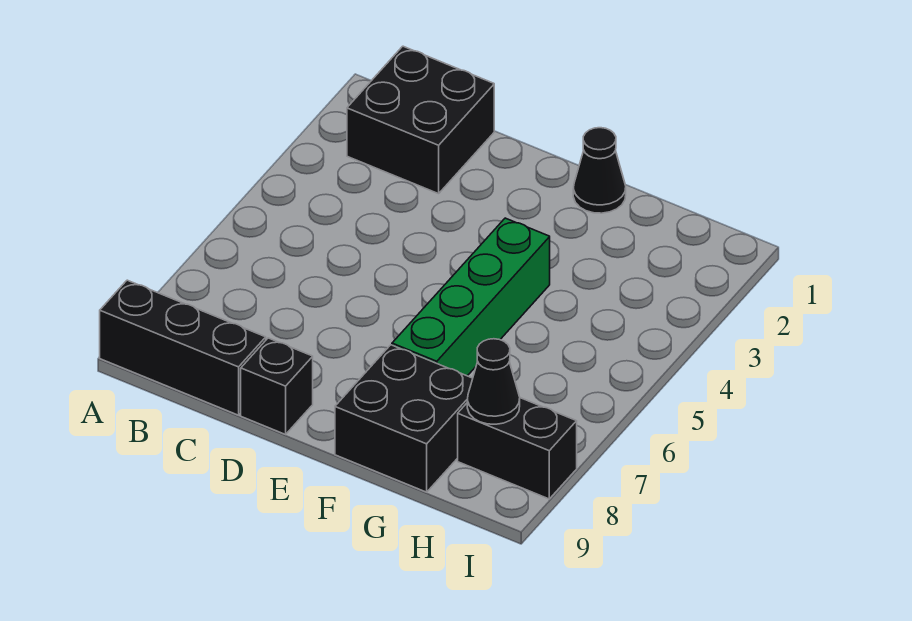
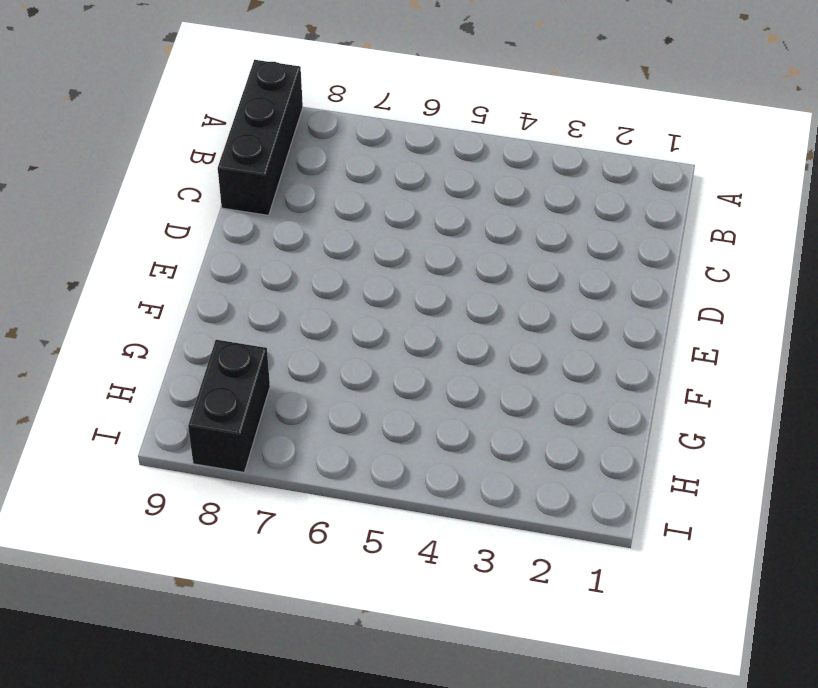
none -> black 2x2 brick [347,46,494,194]
none -> black 1x1 brick [241,338,313,434]

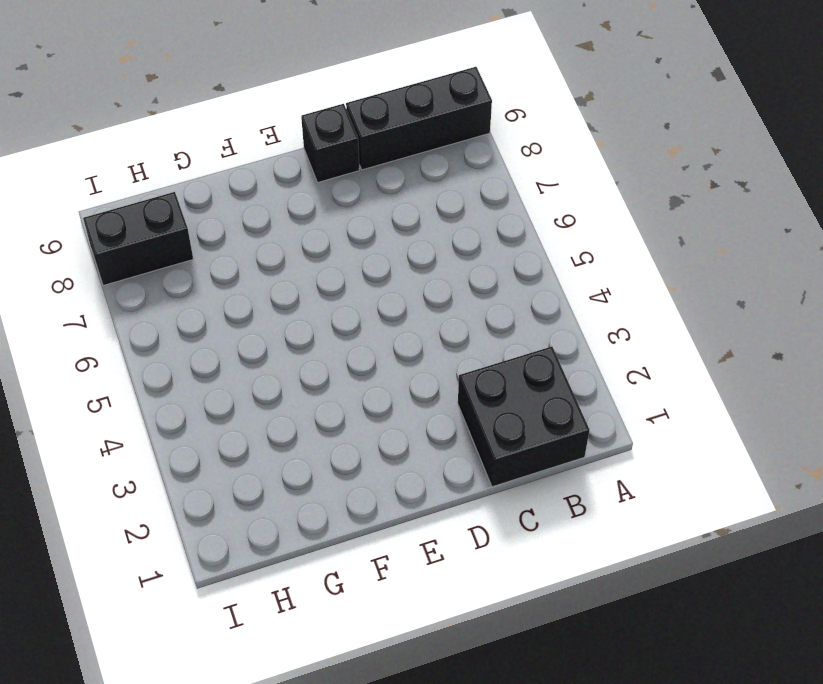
none -> black 1x1 cone [573,128,626,213]
none -> green 1x4 brick [392,218,550,376]

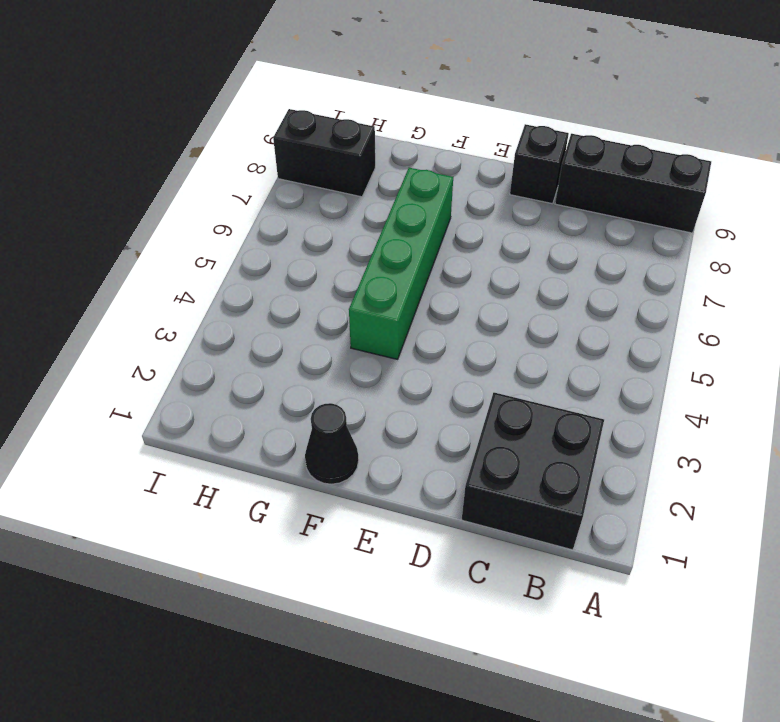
none -> black 2x2 brick [335,345,473,492]
none -> black 1x1 cone [467,339,520,424]

